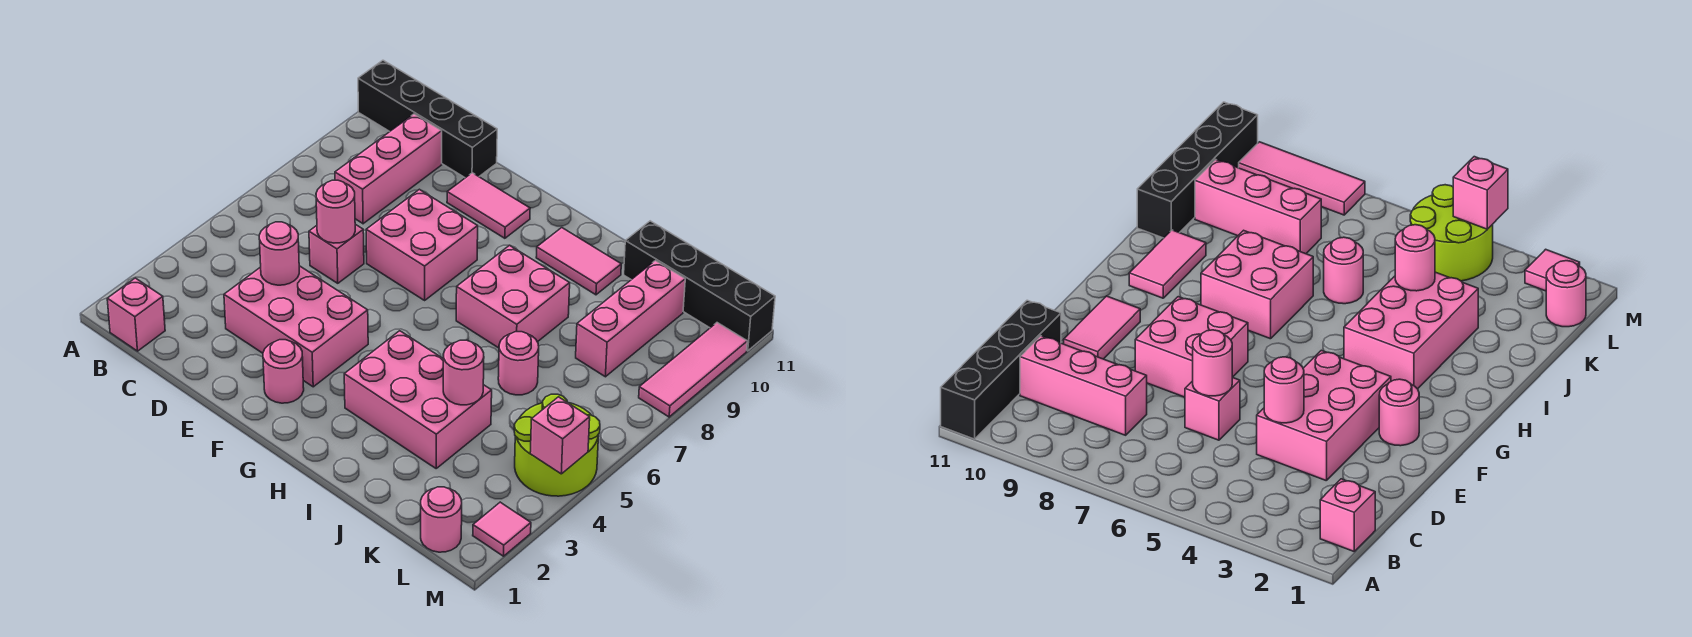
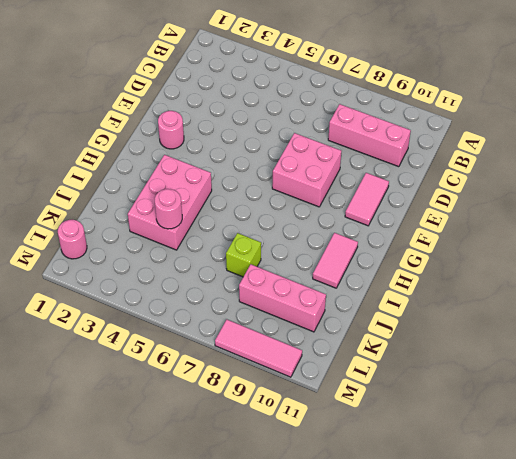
lime 1x1 brick [226,233,261,277] -> none
none -> black 1x4 brick [358,60,497,178]
none -> pink 1x1 brick [107,278,165,351]
none -> pink 2x3 brick [224,266,368,387]

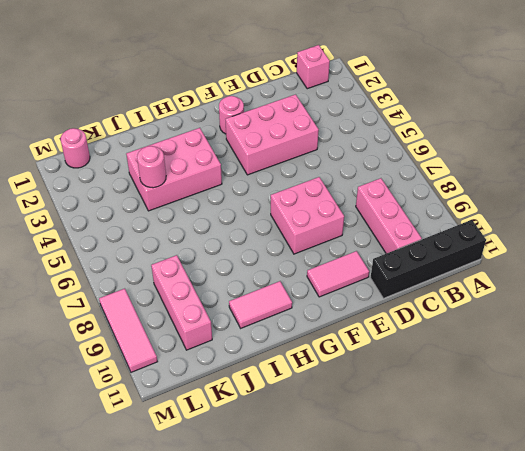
none -> pink 1x1 brick [309,224,364,283]
none -> pink 2x2 brick [456,245,570,348]
none -> pink 1x1 round brick [498,332,539,395]

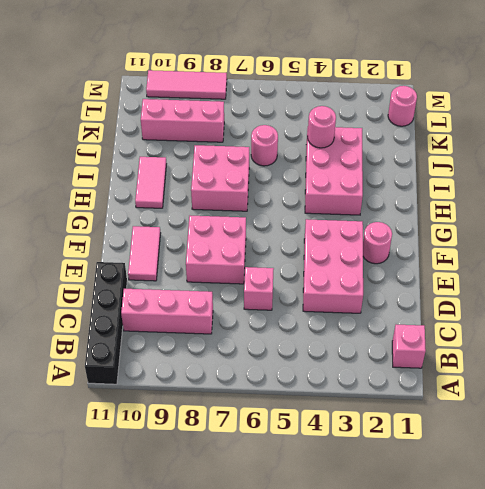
none -> black 1x4 brick [624,221,775,351]
none -> lime 2x2 round brick [514,394,600,496]
none -> pink 1x1 tile [473,502,531,556]

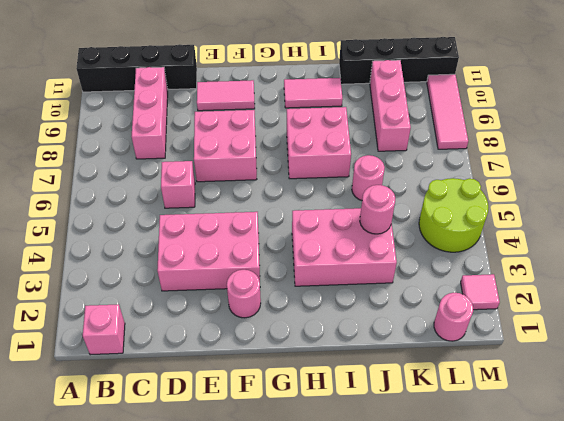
none -> pink 1x1 round brick [259,222,299,285]
none -> pink 1x1 round brick [316,180,355,243]
none -> pink 1x1 brick [530,397,590,474]

